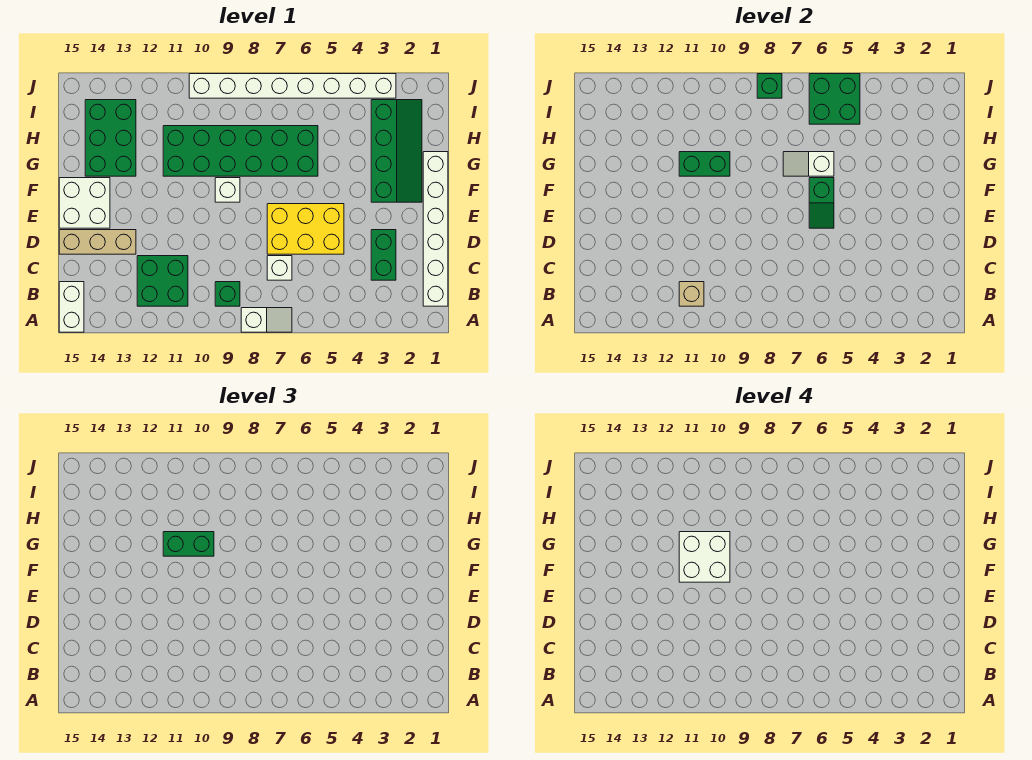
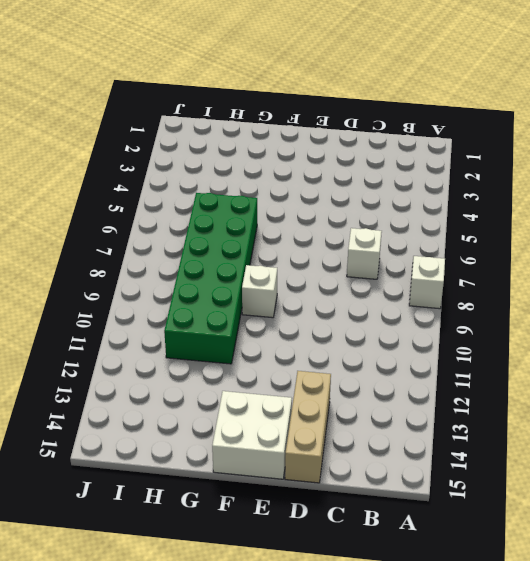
none -> white 1x2 brick [59,282,84,332]
none -> white 1x6 brick [423,152,448,306]
none -> green 1x1 brick [215,282,240,306]

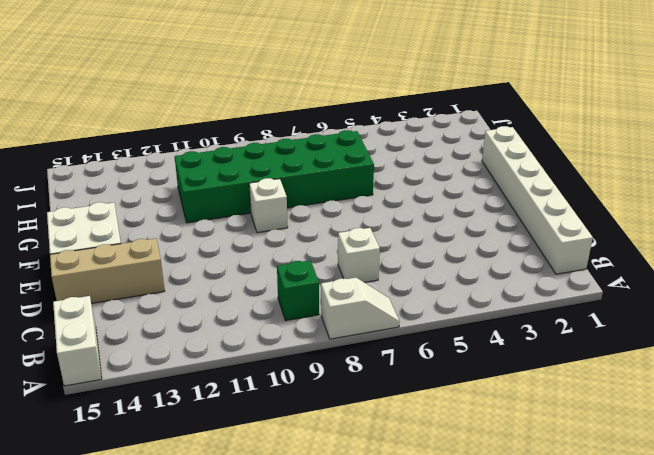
none -> green 2x2 brick [137,256,188,306]
none -> green 1x2 brick [371,230,396,280]
none -> yellow 2x3 brick [267,204,344,254]

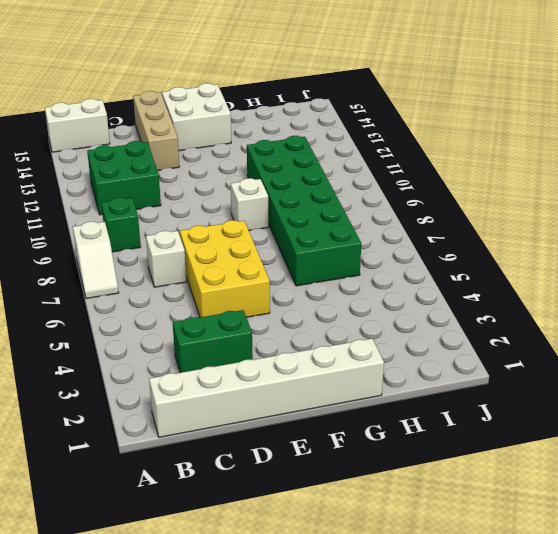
none -> green 2x4 slope [371,100,422,202]
none -> green 2x3 brick [85,100,136,176]
none -> white 1x8 brick [189,74,396,98]

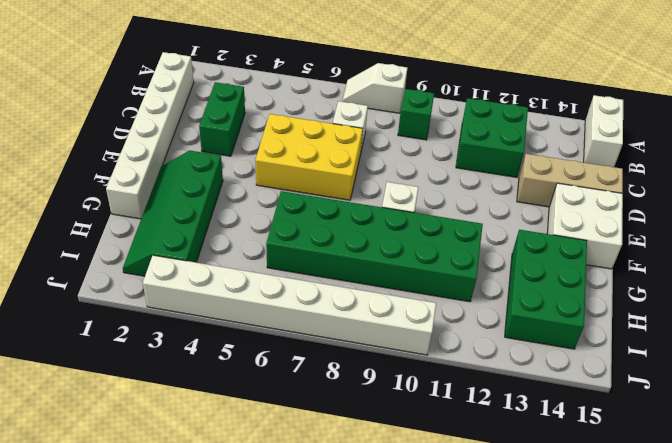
none -> tan 1x1 brick [679,282,704,306]
none -> green 1x2 slope [809,178,834,228]
none -> white 1x2 slope [783,152,834,176]

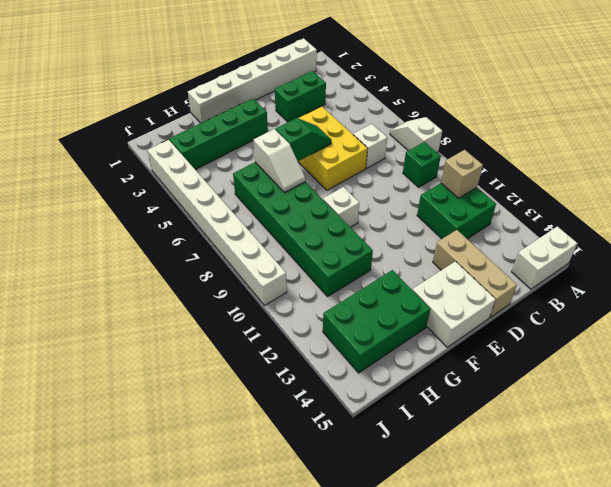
none -> green 1x2 brick [679,152,730,176]
none -> green 2x2 brick [809,74,860,124]
none -> green 1x1 brick [757,74,782,98]

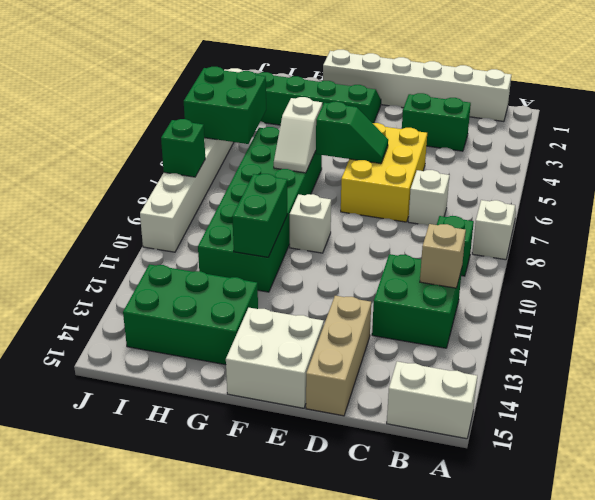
none -> green 1x2 brick [163,532,214,556]
none -> white 2x2 brick [679,532,730,582]

